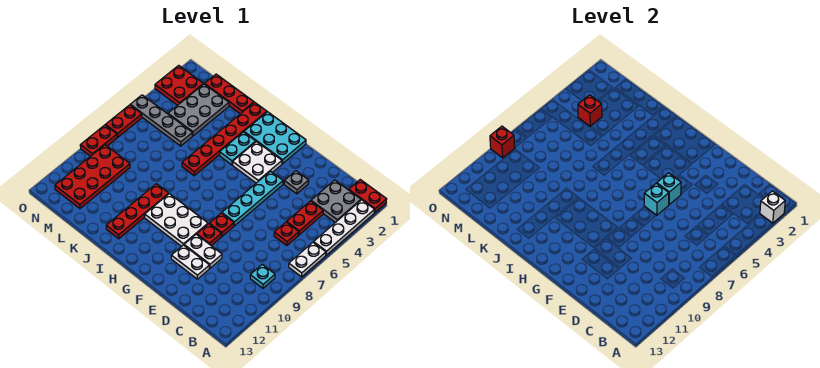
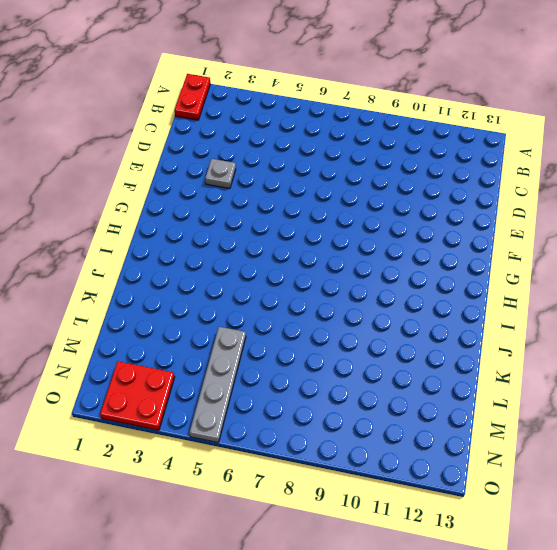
none -> white 1x4 plate [314,200,375,255]
none -> white 1x2 plate [289,242,326,277]
none -> grey 2x2 plate [311,180,361,223]
none -> cyan 1x1 plate [250,264,275,288]

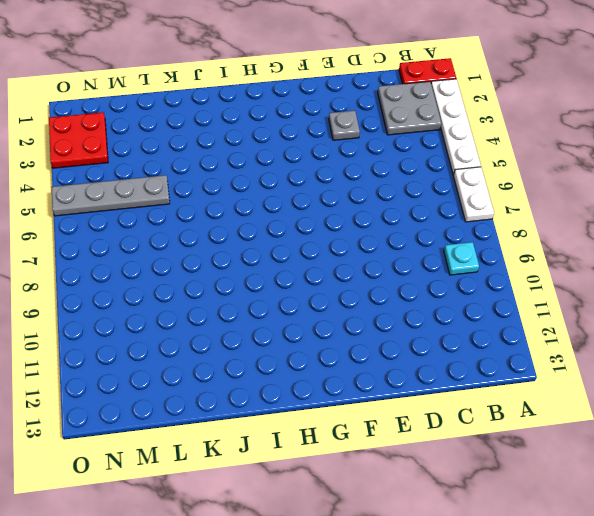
none -> red 1x2 plate [287,201,323,235]
none -> red 1x1 plate [274,222,299,246]
none -> white 1x2 plate [184,234,222,268]
none -> white 1x2 plate [171,245,209,279]

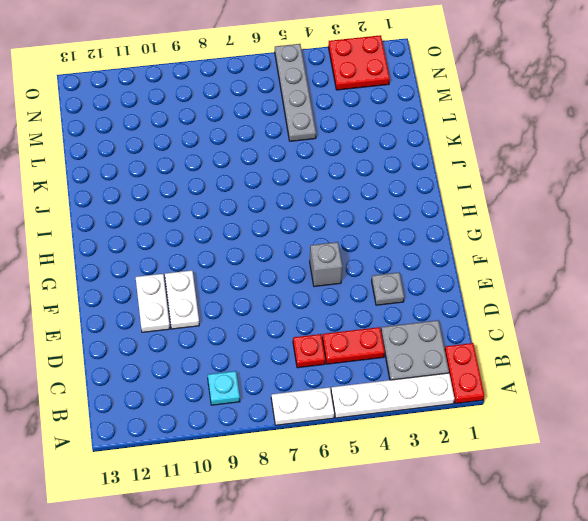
grey 1x1 brick [310,242,342,286] -> cyan 1x4 plate [222,171,283,226]
none -> red 1x1 plate [209,213,234,237]
none -> red 1x1 plate [197,224,221,246]
none -> cyan 2x3 plate [244,112,306,164]
none -> white 2x2 plate [233,142,282,183]

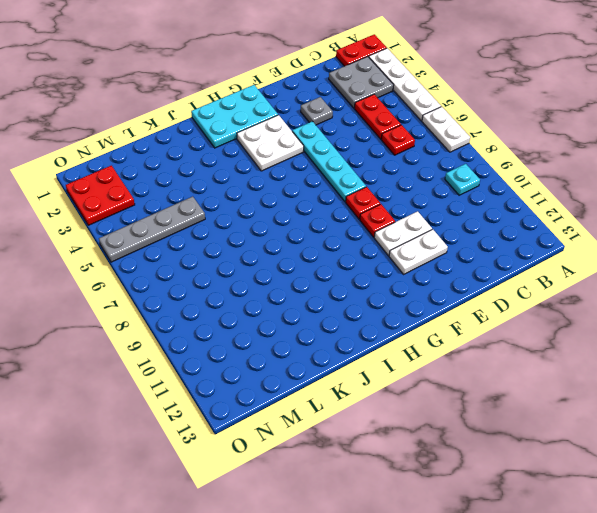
none -> white 2x3 plate [145,194,208,247]
none -> cyan 1x2 plate [220,132,256,165]
none -> red 1x6 plate [182,102,267,176]
none -> red 1x4 plate [106,184,169,239]

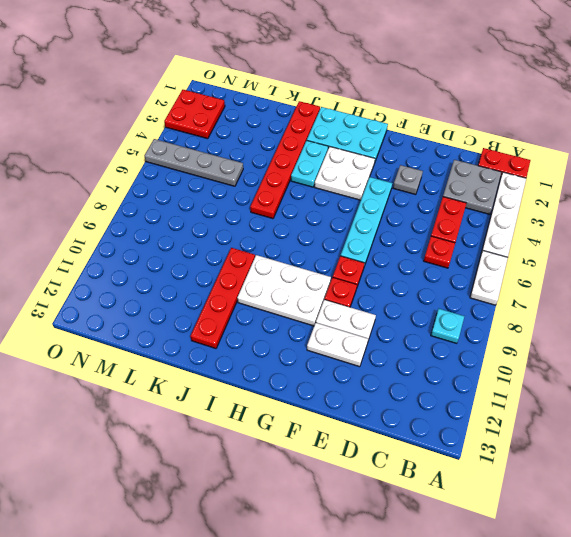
none -> red 1x3 plate [205,74,254,114]
none -> grey 2x3 plate [168,84,229,136]
none -> red 2x4 plate [55,145,130,208]
none -> red 1x2 plate [106,105,142,137]

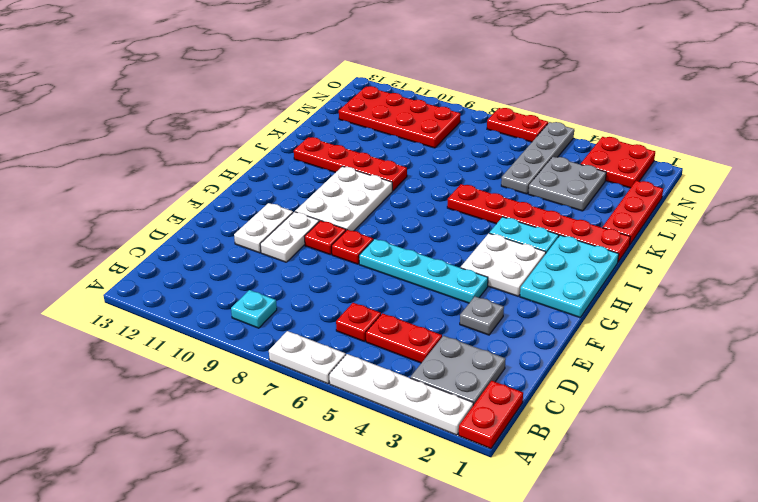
grey 2x2 plate [528,157,606,211] -> grey 2x3 plate [168,84,229,136]
none -> red 1x2 plate [80,125,117,156]
none -> white 1x1 brick [760,191,785,223]
none -> cyan 1x1 brick [657,173,681,205]
none -> cyan 1x1 brick [644,183,669,215]

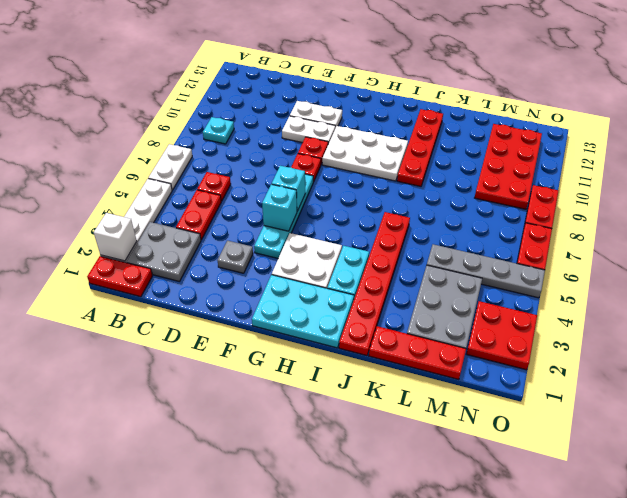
none -> red 1x1 brick [578,95,602,126]
none -> red 1x1 brick [490,126,515,158]

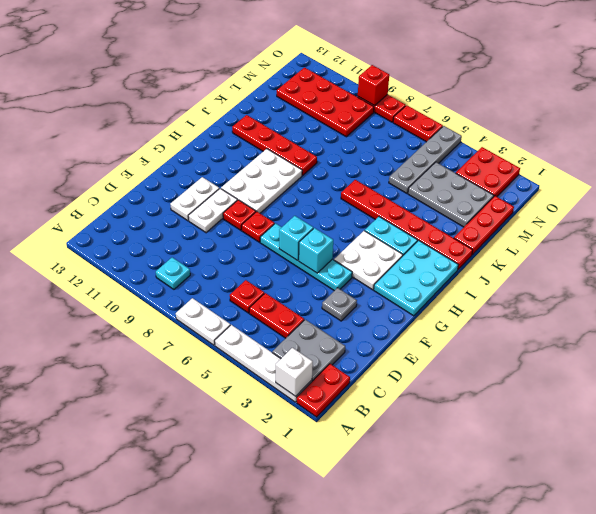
none -> red 1x1 brick [578,95,602,126]

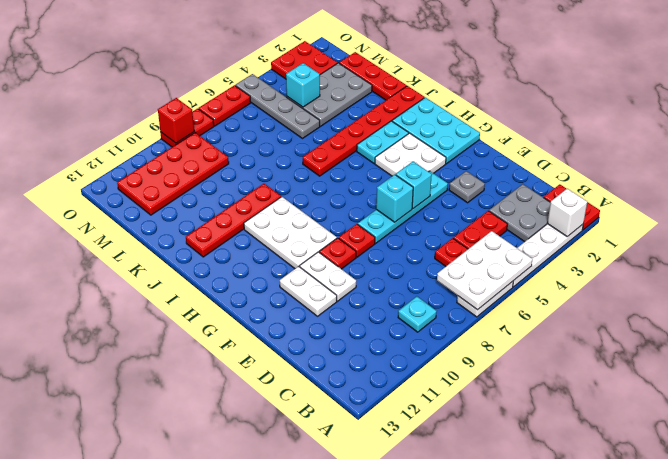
white 2x3 plate [437,231,532,310] -> none
cyan 1x1 brick [286,63,320,107] -> red 1x1 brick [578,95,602,126]

